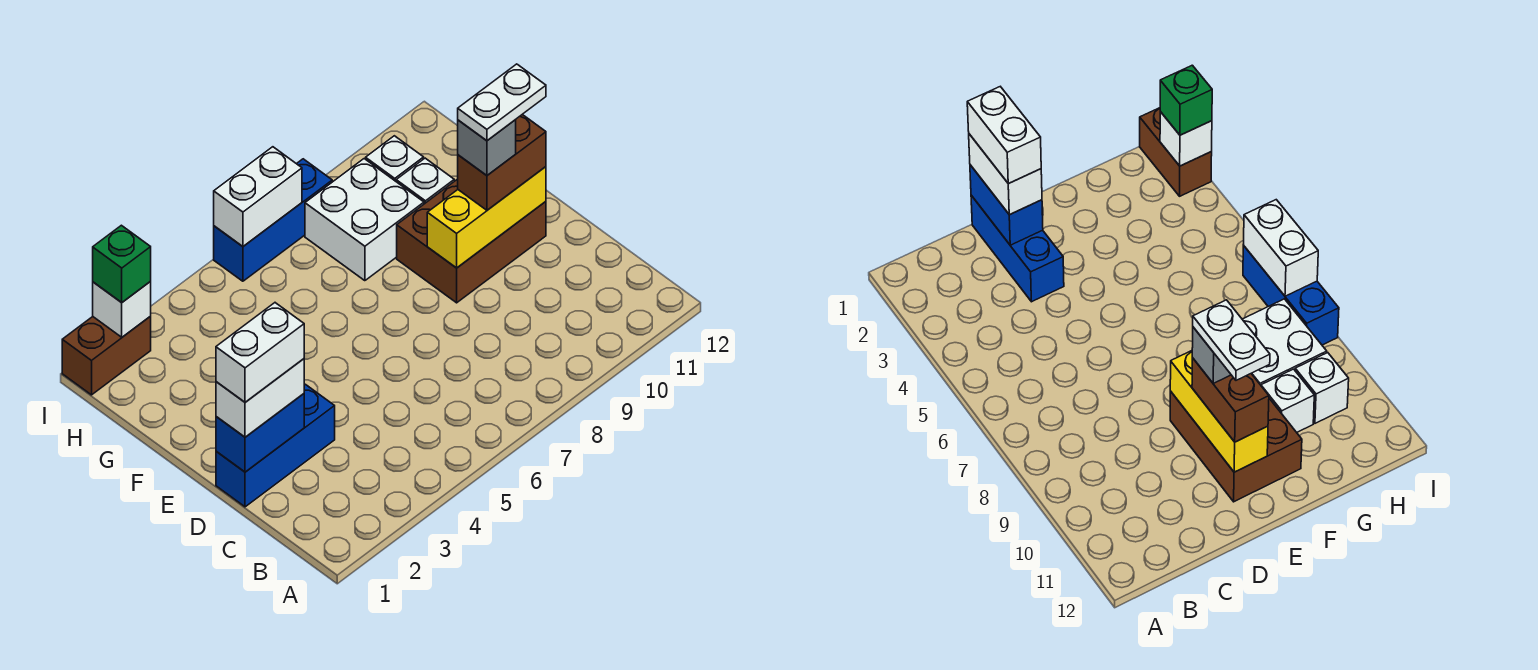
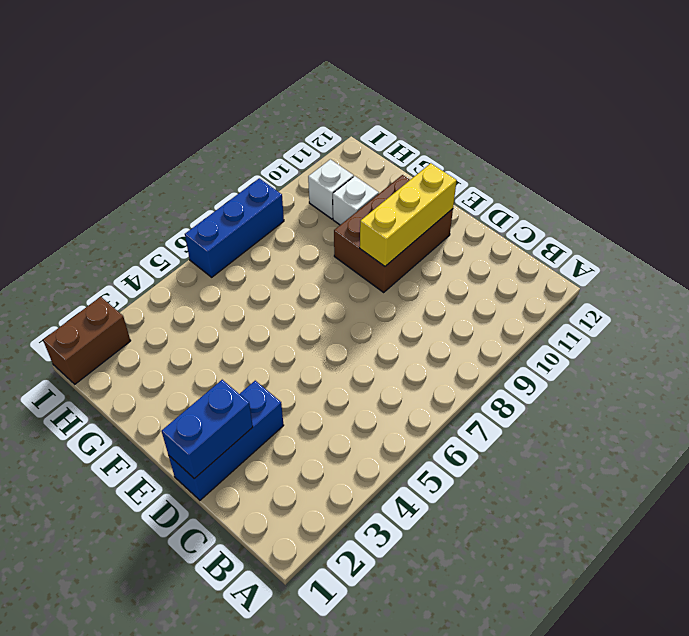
none -> white 2x2 brick [305,159,424,281]
none -> white 1x1 brick [93,282,151,337]
none -> white 1x2 brick [214,147,302,246]

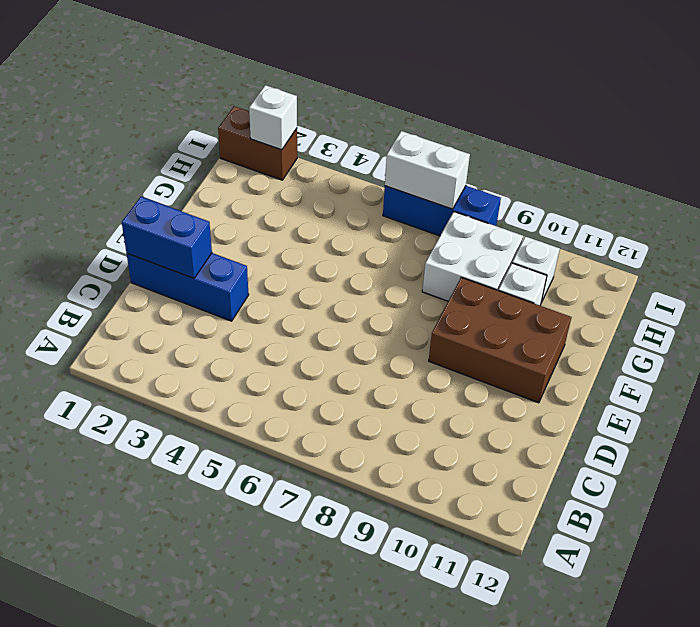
none -> yellow 1x3 brick [427,167,546,268]
none -> white 1x2 brick [216,359,304,437]
none -> brown 1x2 brick [458,114,546,210]

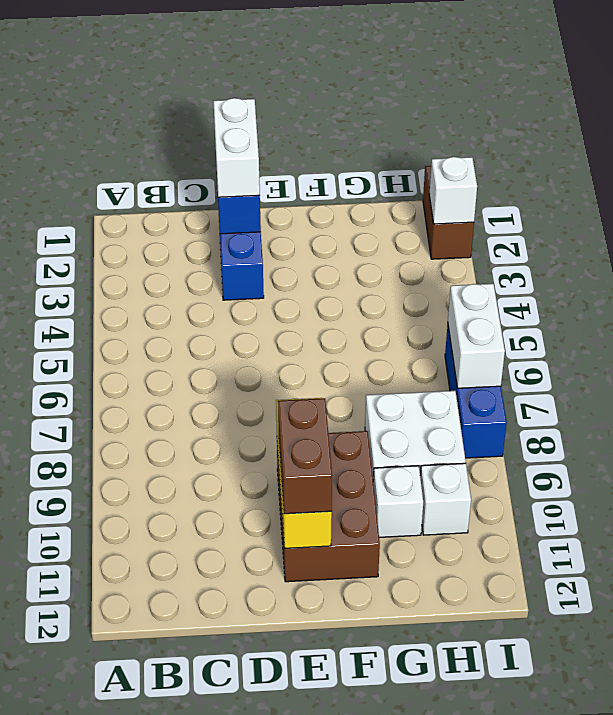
none -> green 1x1 brick [93,225,151,302]
none -> white 1x2 brick [216,303,304,402]
none -> grey 1x1 brick [458,120,516,175]

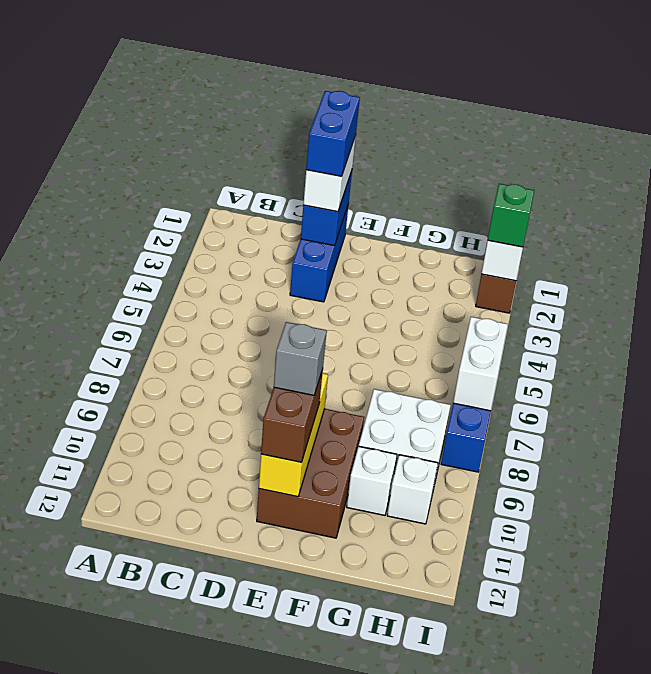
blue 1x2 brick [306,91,360,176] -> white 1x2 brick [216,303,304,402]
none -> white 1x2 plate [458,64,546,141]

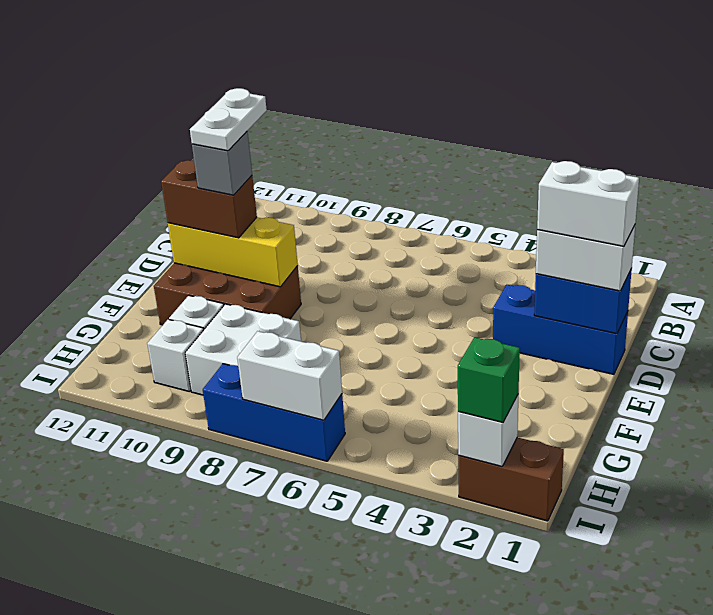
white 1x2 plate [190,88,267,151] -> white 1x2 plate turned to [458,64,546,141]

